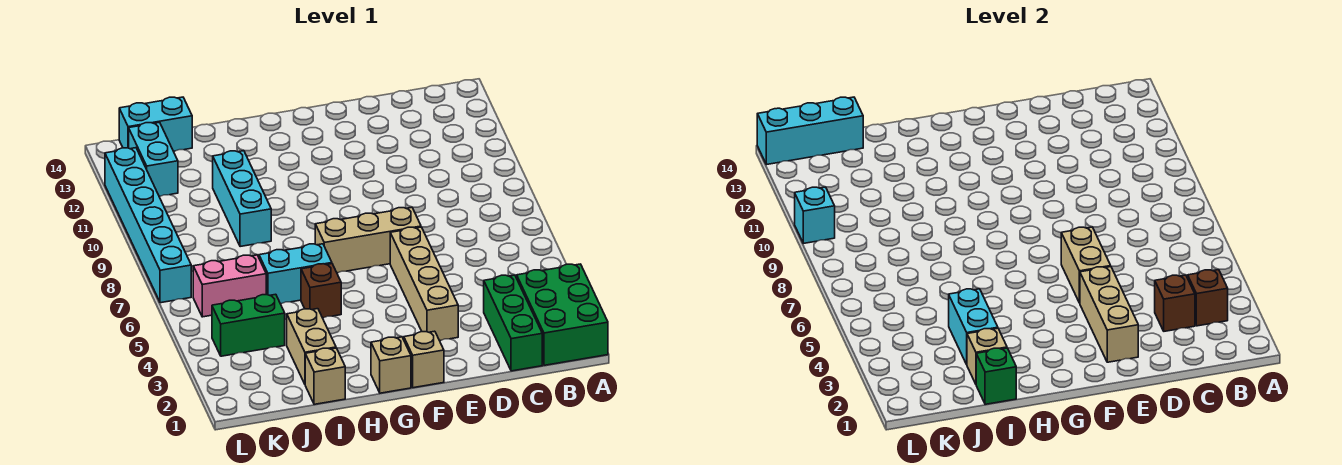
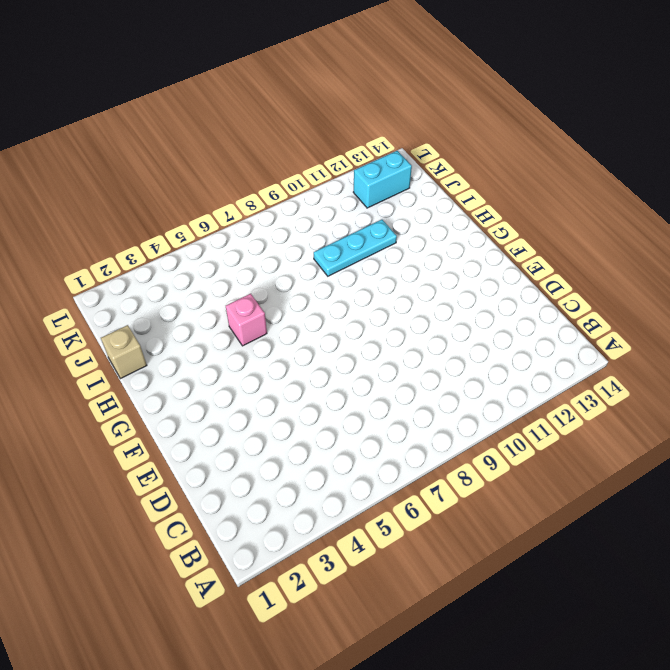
pink 1x1 brick [226,294,267,346] -> brown 1x1 brick [301,264,341,318]
cyan 1x3 plate [314,220,397,276] -> cyan 1x3 brick [213,151,271,247]
none -> green 2x3 brick [517,264,608,365]
none -> green 1x3 brick [484,275,542,371]
none -> tan 1x4 brick [390,227,458,341]

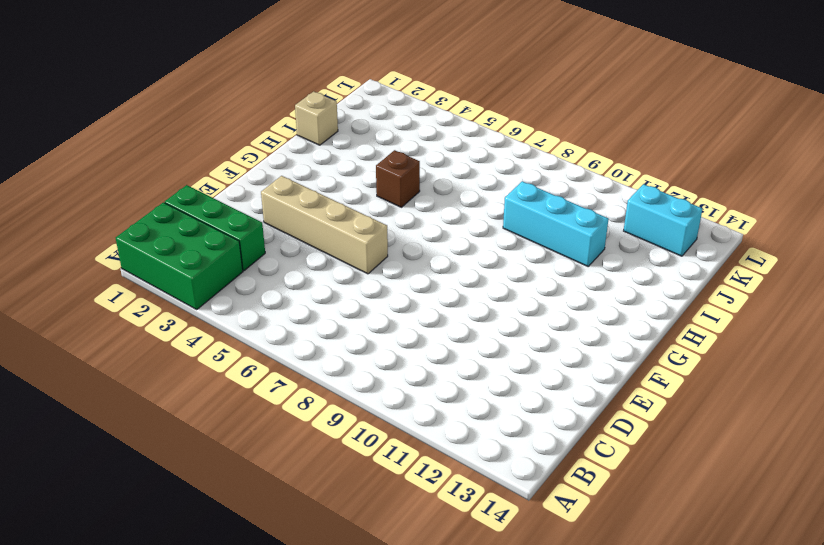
none -> tan 1x3 brick [315,207,421,273]
none -> tan 1x1 brick [404,331,444,388]
none -> tan 1x1 brick [371,337,411,393]

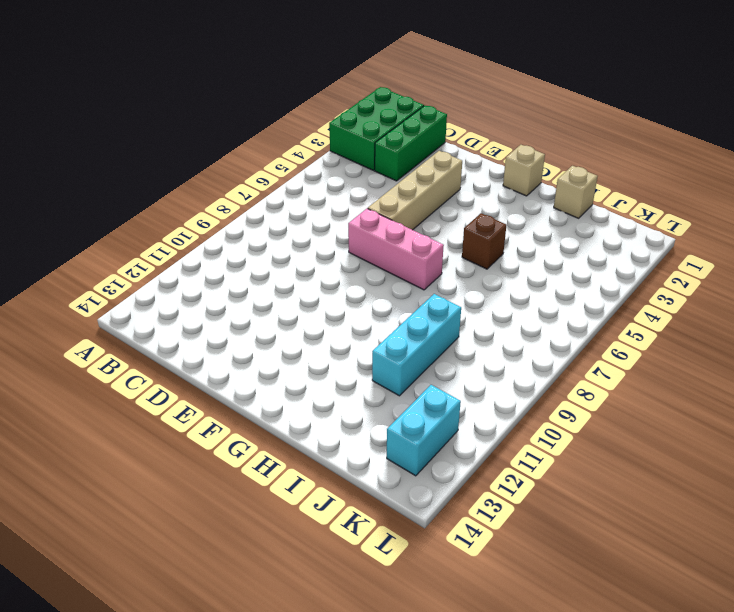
pink 1x3 brick [348,208,444,290] -> tan 1x3 brick [315,207,421,273]
none -> tan 1x1 brick [404,331,444,388]
none -> cyan 1x2 brick [259,244,332,304]
none -> tan 1x2 brick [287,309,336,384]

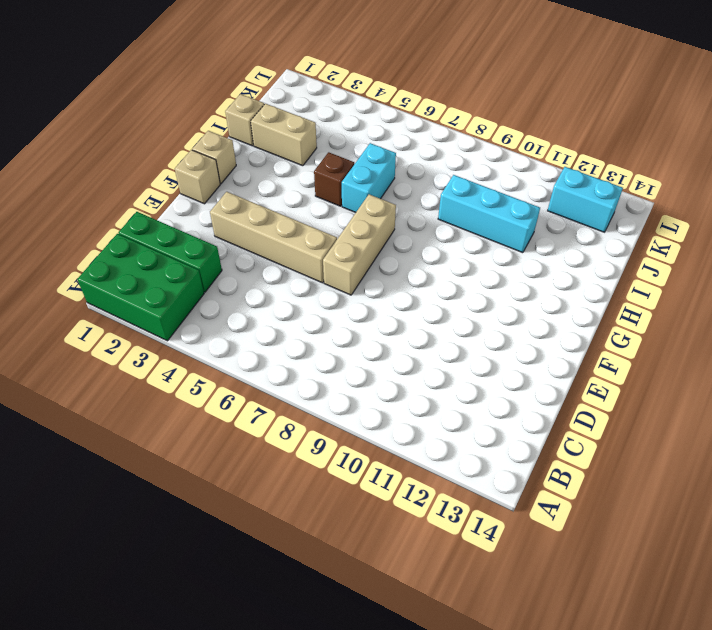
none -> green 1x2 brick [212,294,285,356]
none -> pink 1x2 brick [193,255,266,317]
none -> cyan 1x2 brick [119,97,192,151]

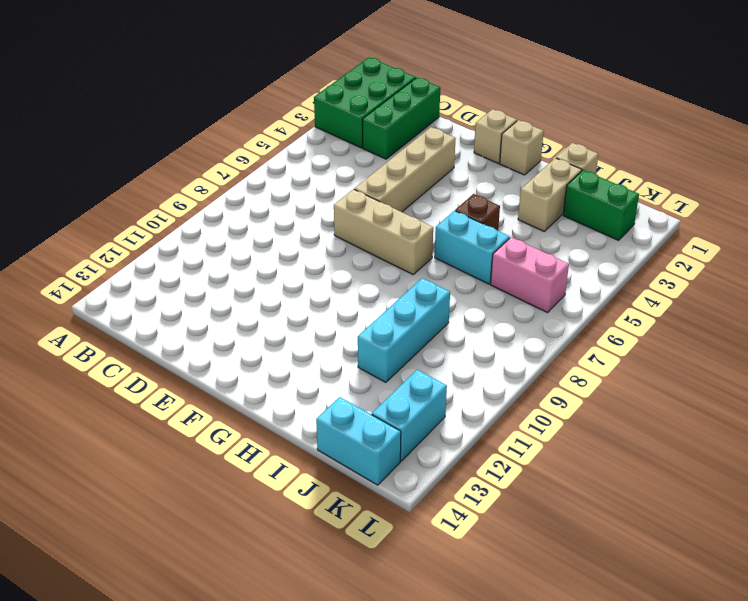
green 1x2 brick [563,170,639,240] -> green 1x2 brick moved to [212,294,285,356]
none -> cyan 1x6 brick [105,148,191,303]
none -> brown 1x1 brick [1188,270,1228,326]
none -> brown 1x1 brick [1155,275,1195,331]

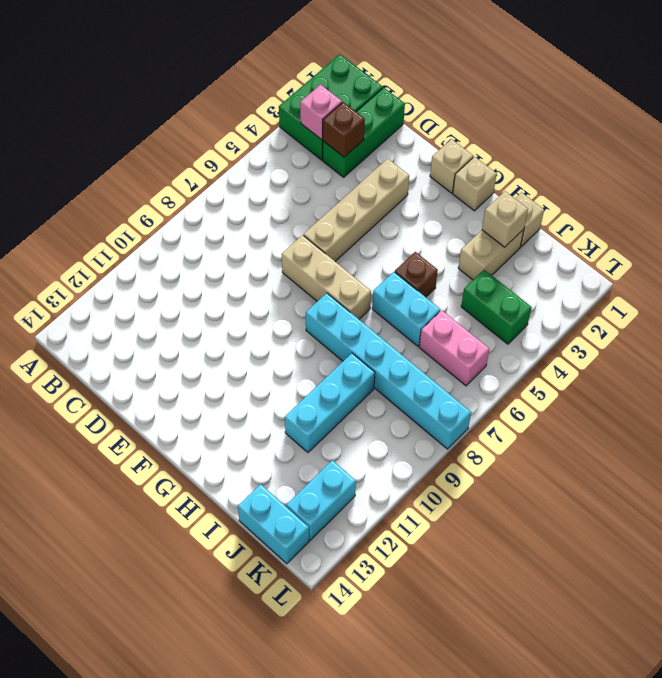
pink 1x1 brick [300,85,342,140] -> brown 1x1 brick [1188,270,1228,326]
cyan 1x6 brick [306,293,471,449] -> cyan 1x6 brick turned to [105,148,191,303]
none -> tan 1x3 brick [1080,267,1138,362]
none -> tan 1x2 brick [1061,227,1111,303]
none -> green 1x1 brick [976,348,1016,404]

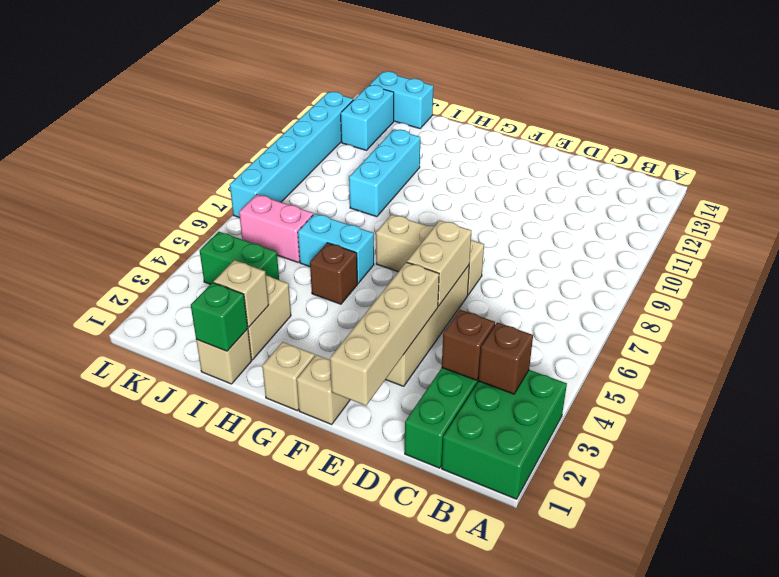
tan 1x4 brick [330,262,439,406] -> tan 1x3 brick [1080,267,1138,362]
none -> cyan 1x2 brick [949,289,998,364]
none -> cyan 1x3 brick [757,97,863,165]
none -> cyan 1x1 brick [795,187,835,243]

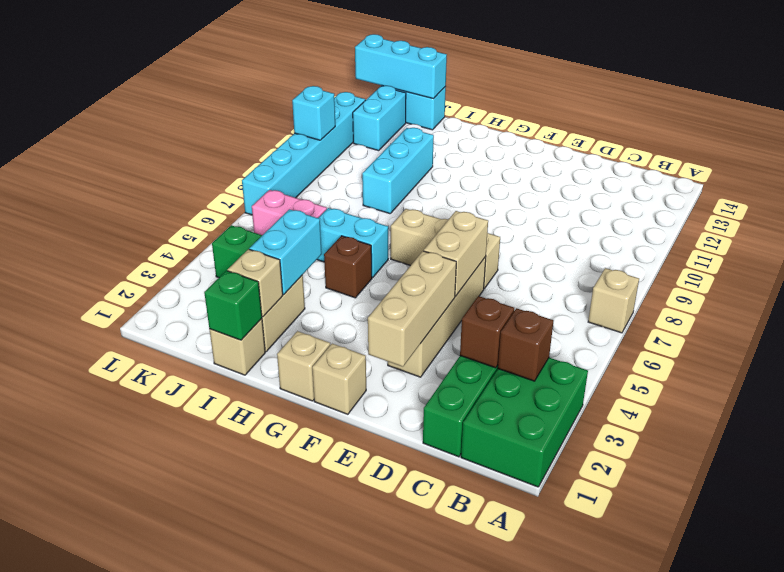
tan 1x1 brick [588,268,639,333] -> none

